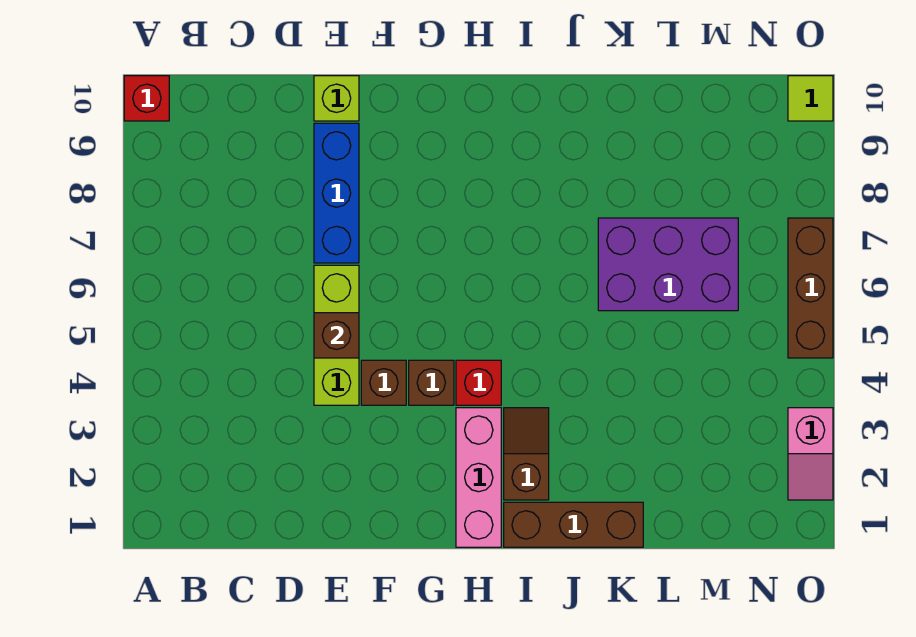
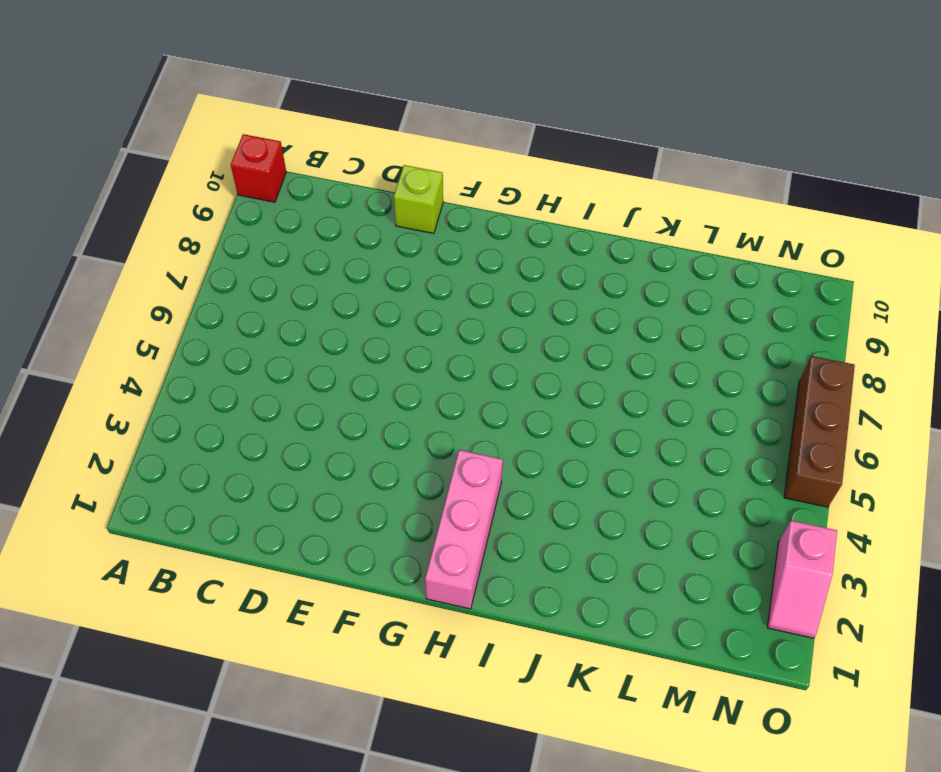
none -> lime 1x3 brick [314,265,359,405]
none -> blue 1x3 brick [314,123,359,263]
none -> brown 1x1 brick [361,360,406,405]

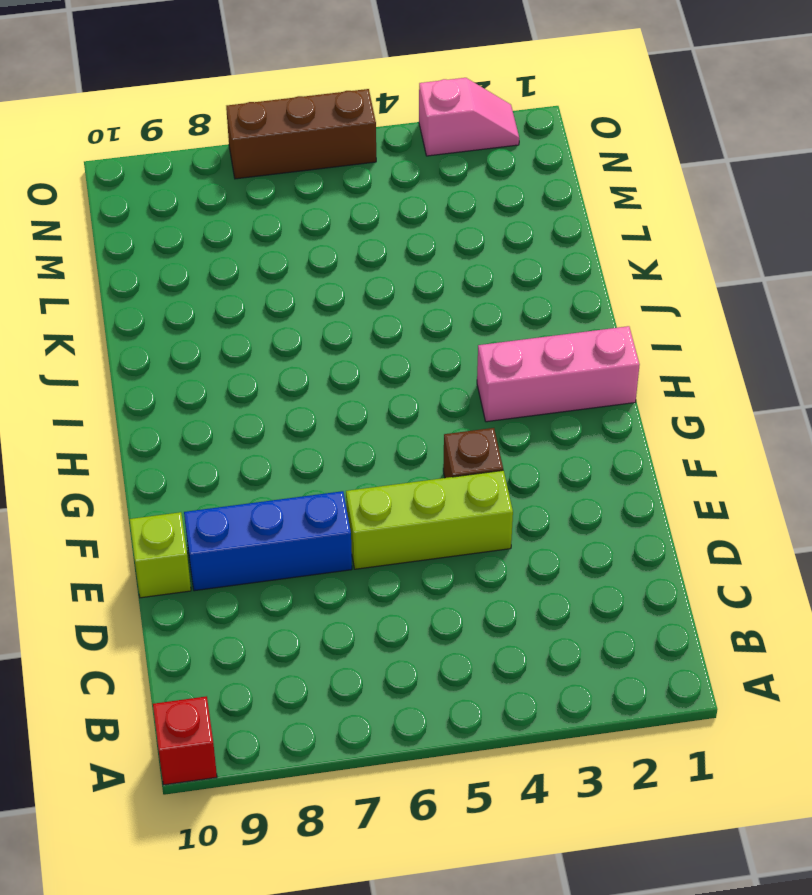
none -> brown 1x1 brick [409,360,454,405]
none -> red 1x1 brick [456,360,501,405]
none -> brown 1x3 brick [504,502,643,547]

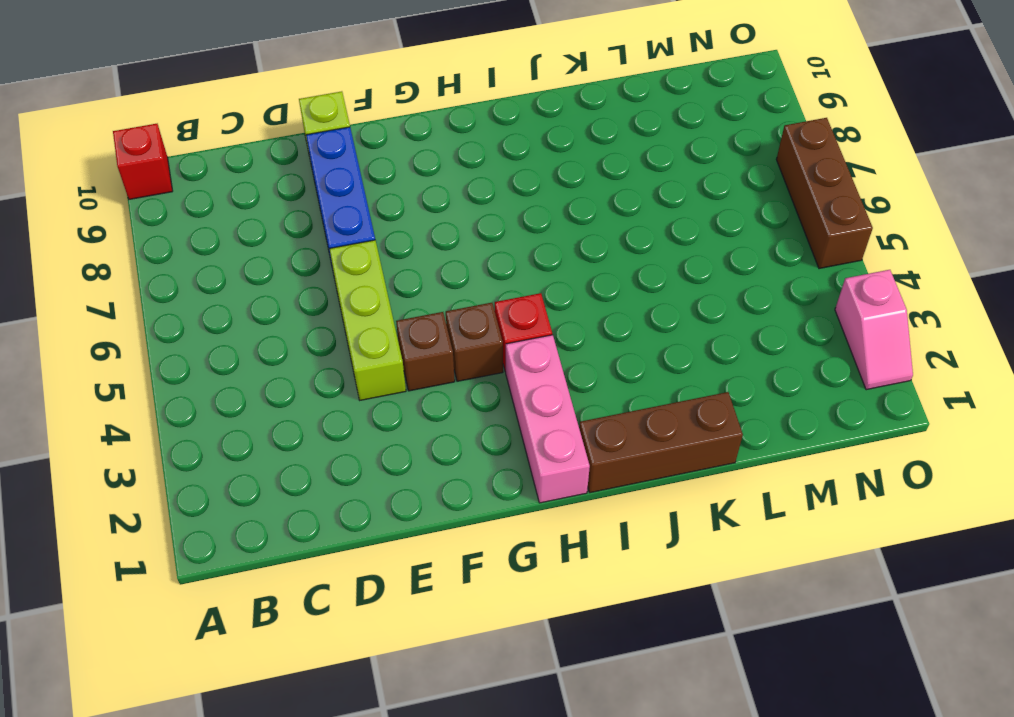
none -> brown 1x2 slope [504,408,549,500]
none -> purple 2x3 brick [598,218,738,311]
none -> lime 1x1 tile [788,76,833,121]

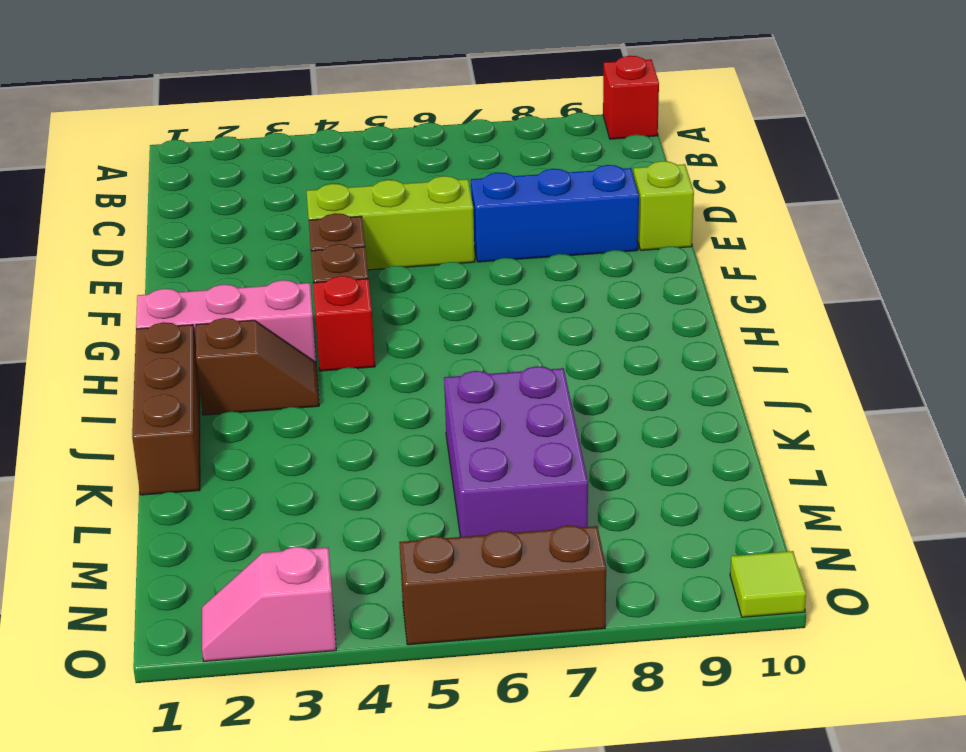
none -> brown 1x1 brick [314,313,359,358]

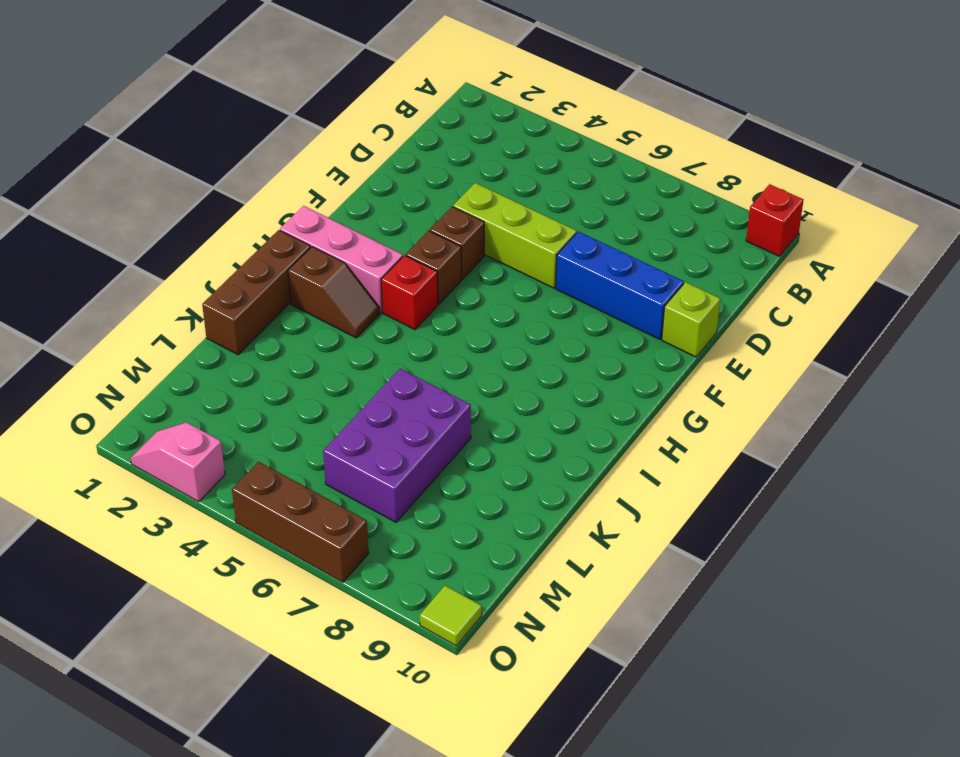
none -> brown 1x1 brick [314,313,359,358]

